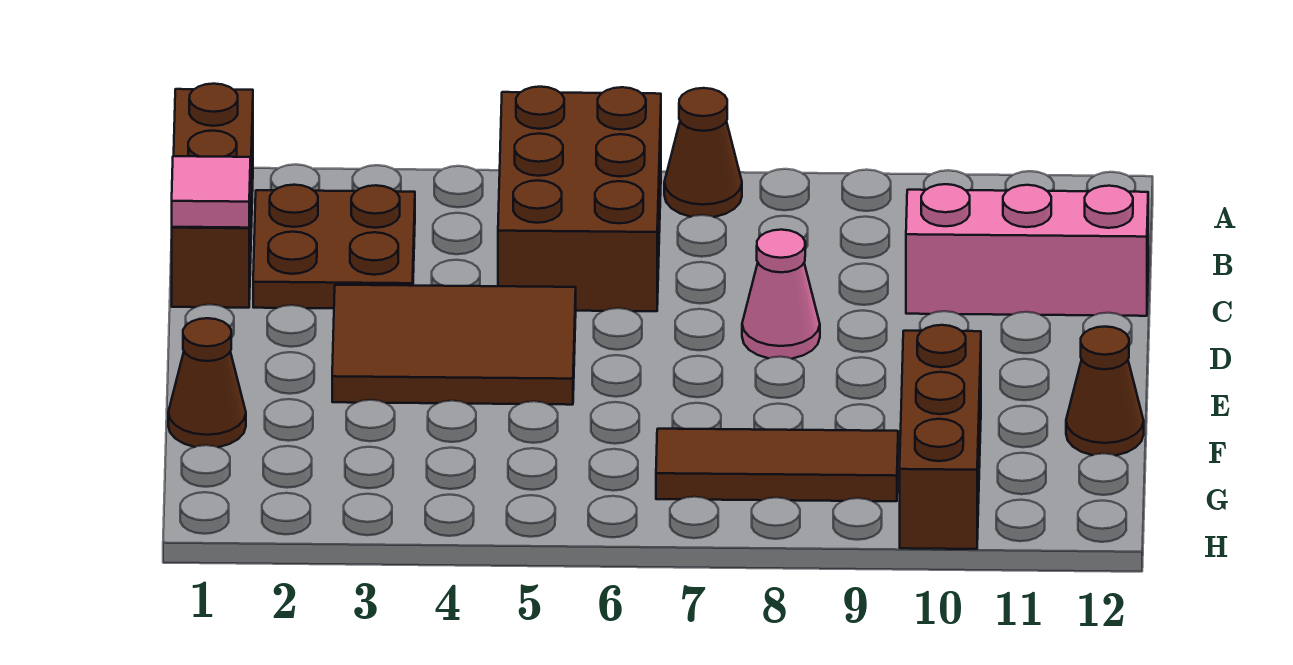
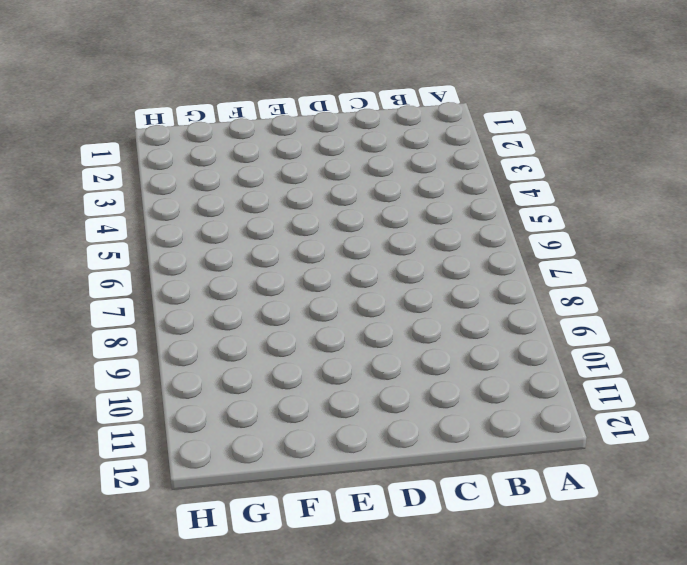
none -> brown 1x3 brick [172,84,253,308]
none -> brown 2x3 brick [498,87,661,311]
none -> brown 1x1 cone [664,88,742,217]

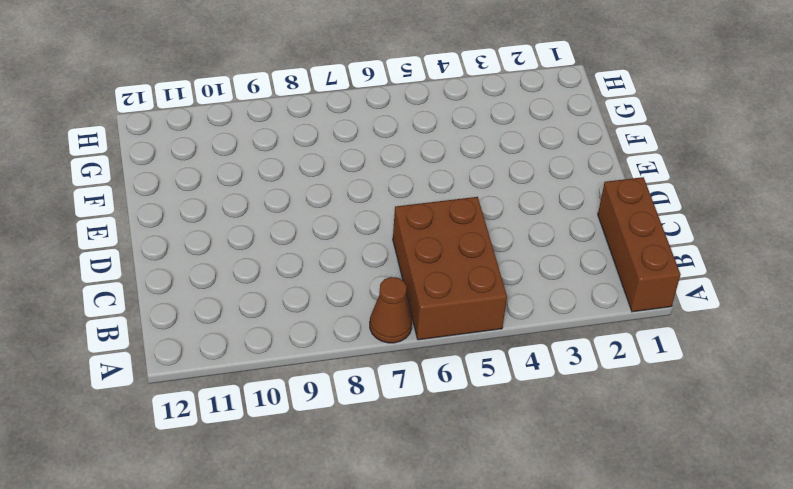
none -> brown 2x2 plate [253,185,415,308]
none -> pink 1x3 brick [906,184,1148,316]
none -> brown 2x3 tile [332,285,576,405]

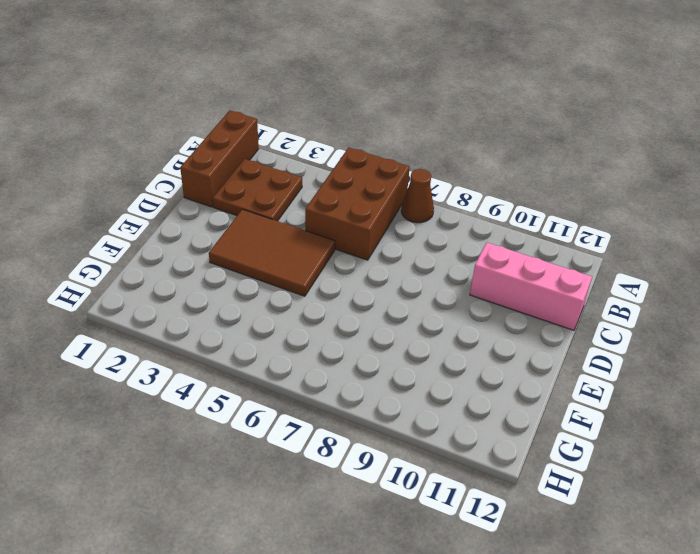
none -> pink 1x1 cone [742,230,820,359]
none -> brown 1x1 cone [168,318,246,447]
none -> brown 1x3 brick [900,325,981,549]

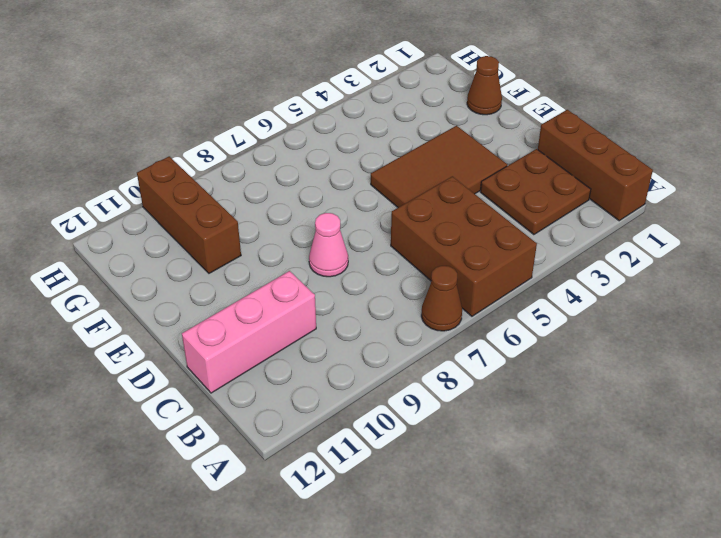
none -> brown 1x1 cone [1066,327,1144,455]
none -> brown 1x3 tile [656,429,898,501]
none -> pink 1x1 tile [172,156,251,228]

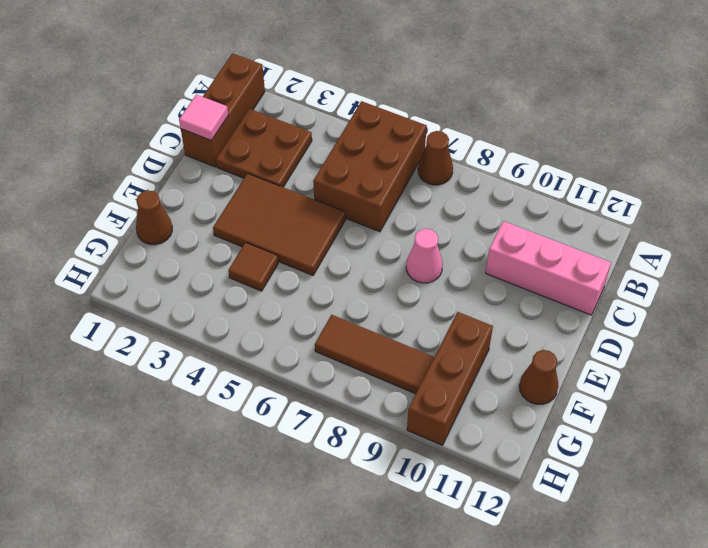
brown 1x1 tile [228,242,278,291] -> none

